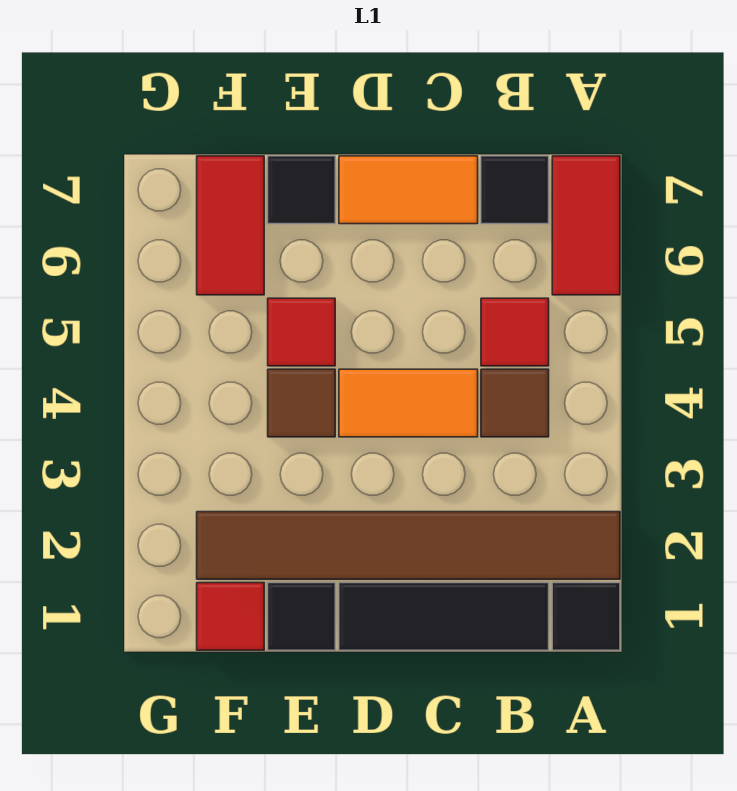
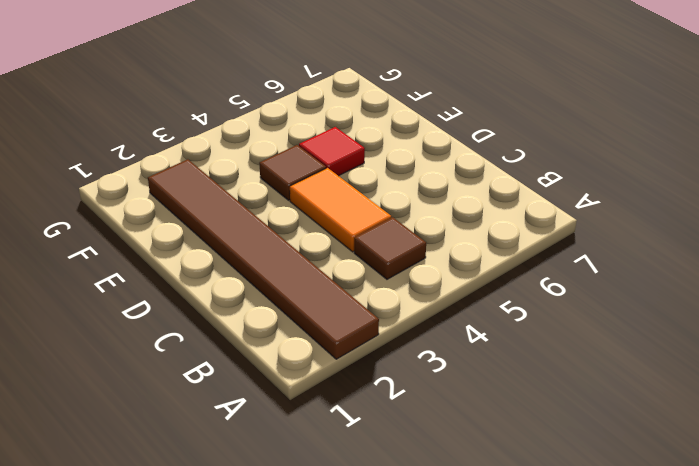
none -> black 1x1 tile [552,583,620,650]
none -> red 1x2 tile [552,156,620,295]
none -> black 1x3 tile [339,583,549,650]

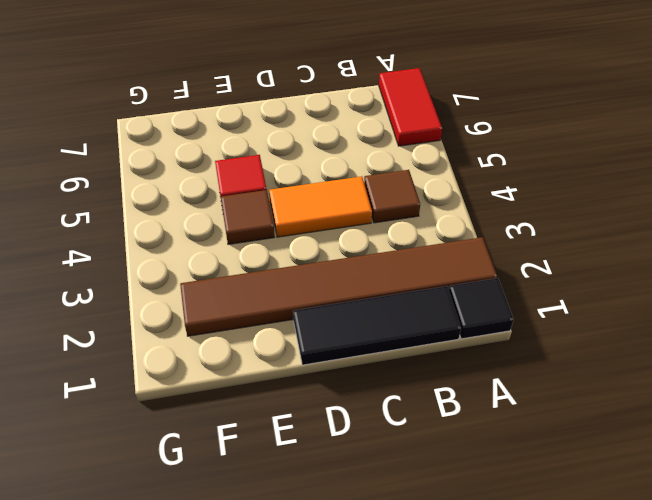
none -> red 1x1 tile [481,298,549,366]
none -> black 1x1 tile [481,156,549,224]
none -> orange 1x2 tile [339,156,478,224]

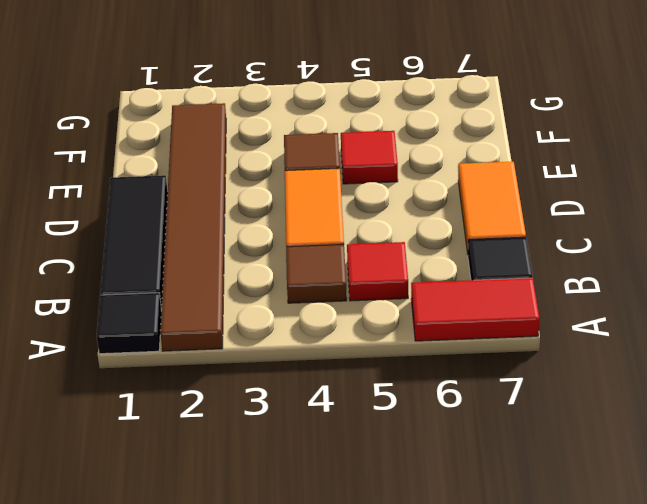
none -> black 1x1 tile [268,583,335,650]
none -> black 1x1 tile [268,156,335,224]
none -> red 1x1 tile [197,583,264,650]

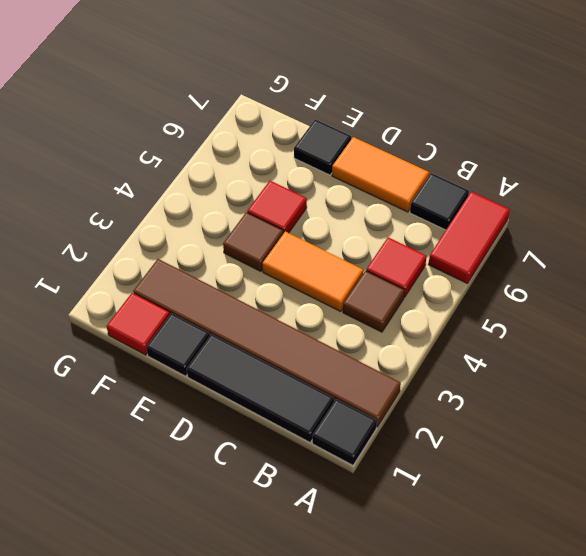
none -> red 1x2 tile [197,156,264,295]

